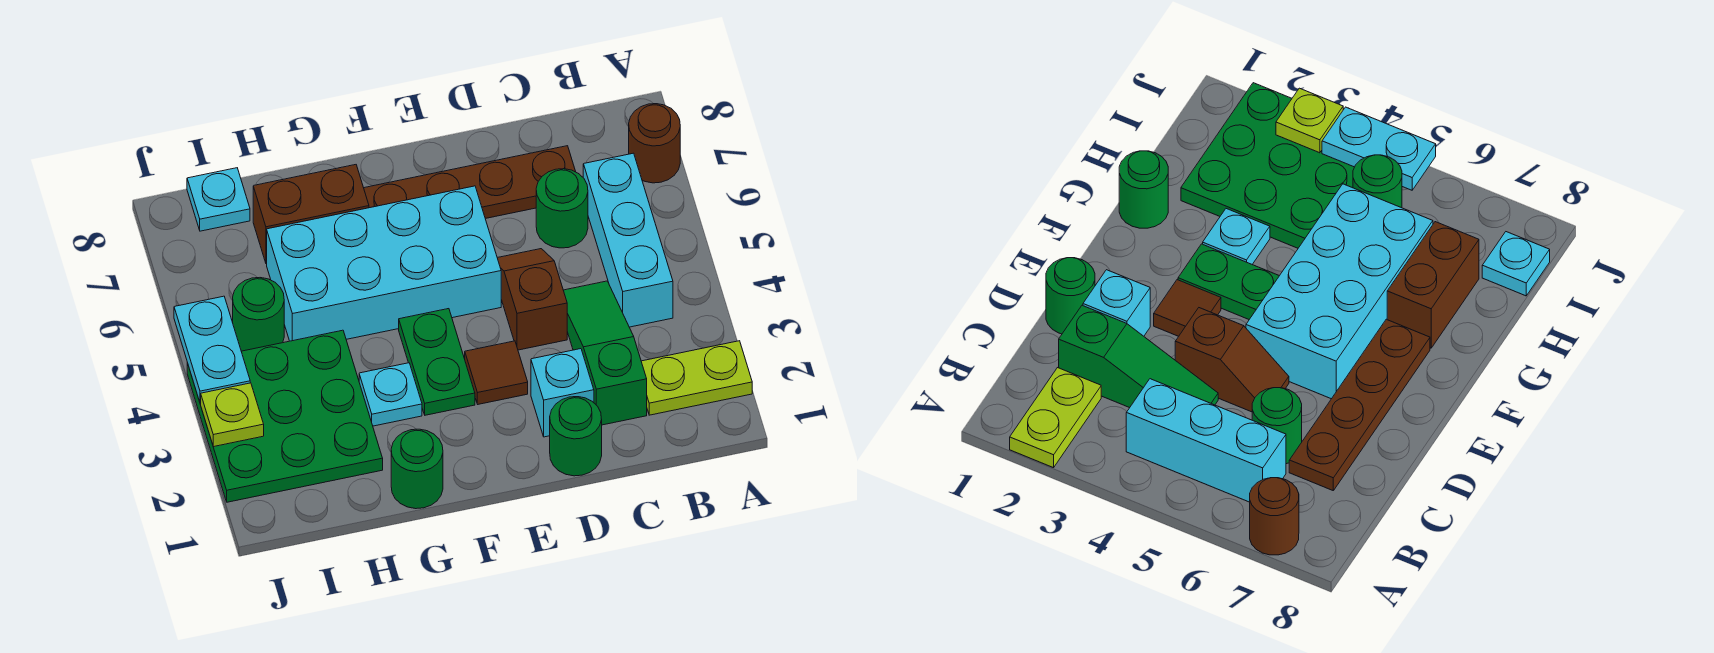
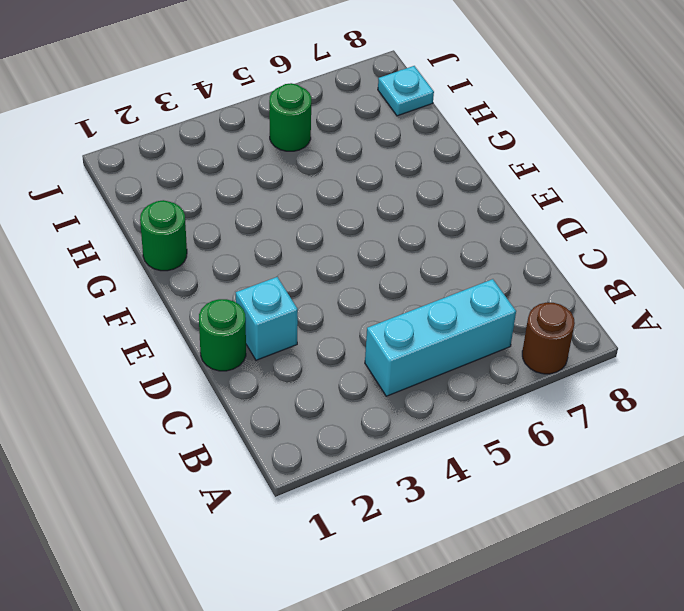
none -> lime 1x2 plate [641,341,752,415]
none -> green 1x3 slope [563,281,647,425]
none -> green 1x1 round brick [536,169,588,248]

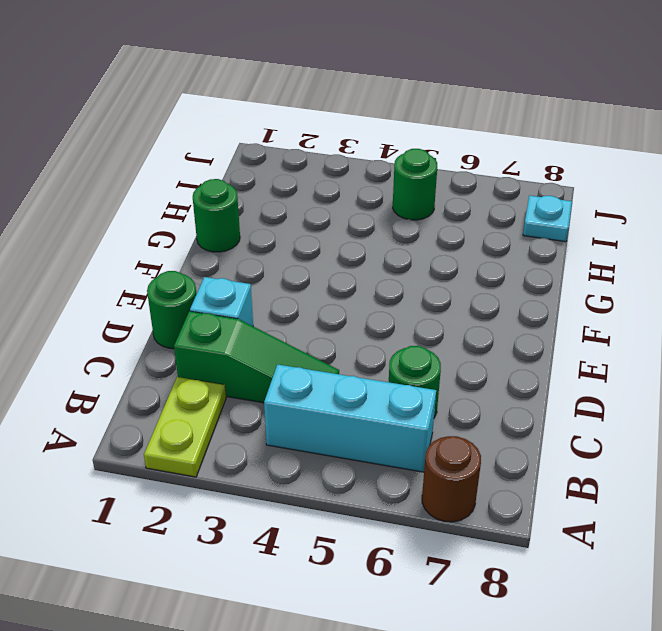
none -> brown 1x4 plate [364,146,576,219]
none -> brown 1x2 slope [498,249,567,350]
none -> brown 1x1 tile [465,341,528,404]

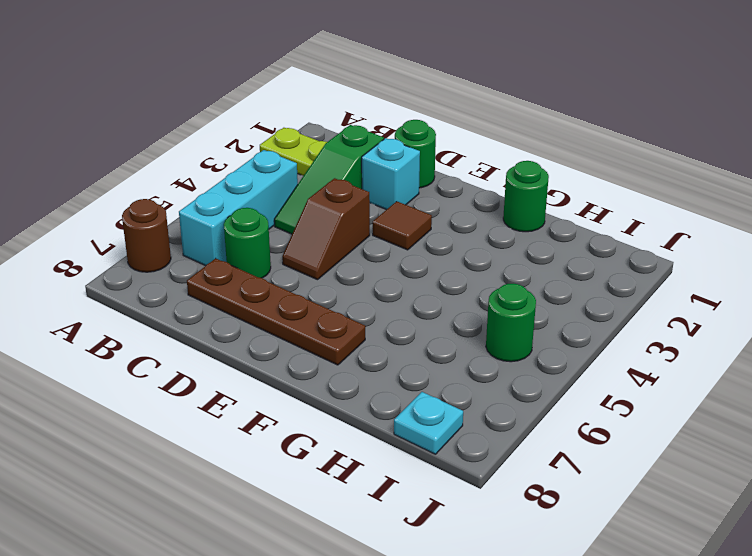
none -> cyan 2x4 brick [267,186,501,341]
none -> green 1x2 plate [399,309,475,415]
none -> cyan 1x1 plate [359,363,422,426]

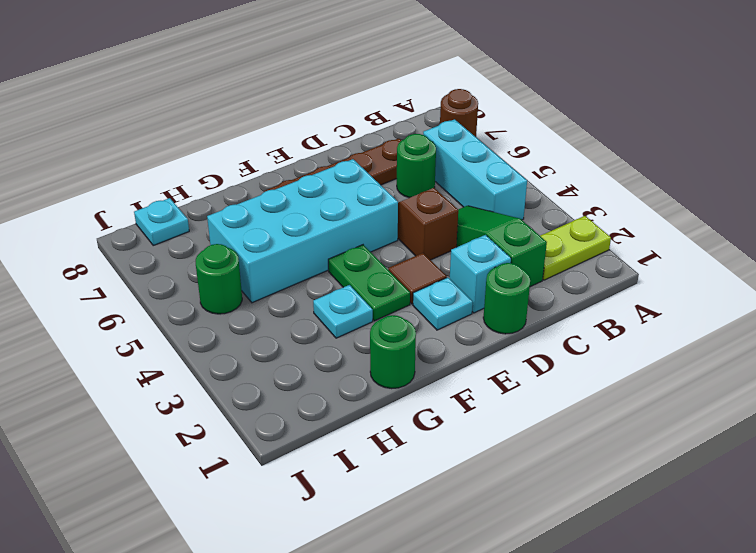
cyan 1x1 plate [413,277,473,330] -> none
none -> brown 1x2 brick [253,165,369,264]
none -> green 3x3 plate [187,330,383,502]
none -> lime 1x1 plate [201,383,264,447]

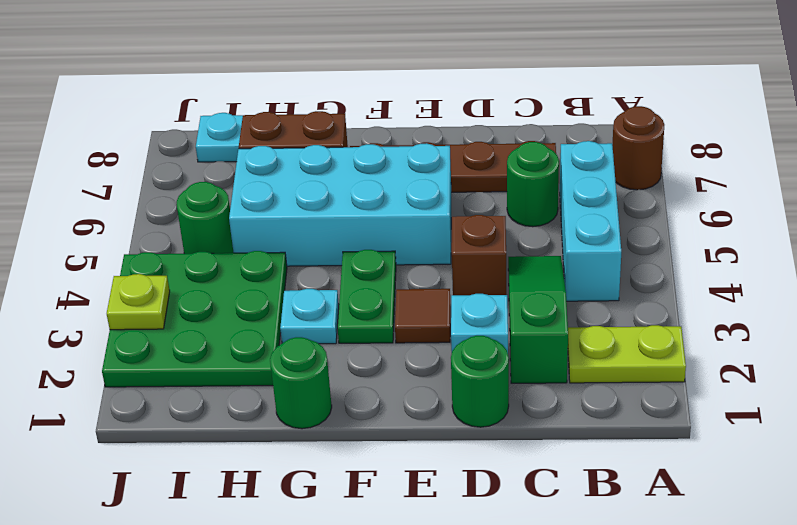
none -> cyan 1x2 plate [174,296,250,403]

